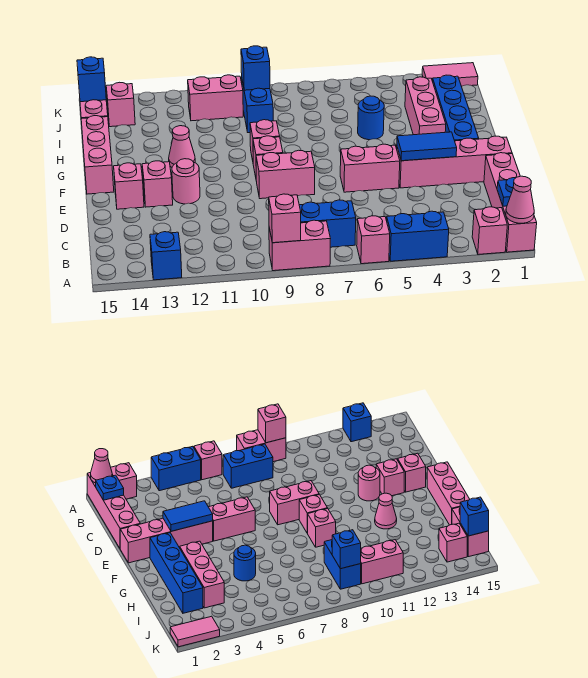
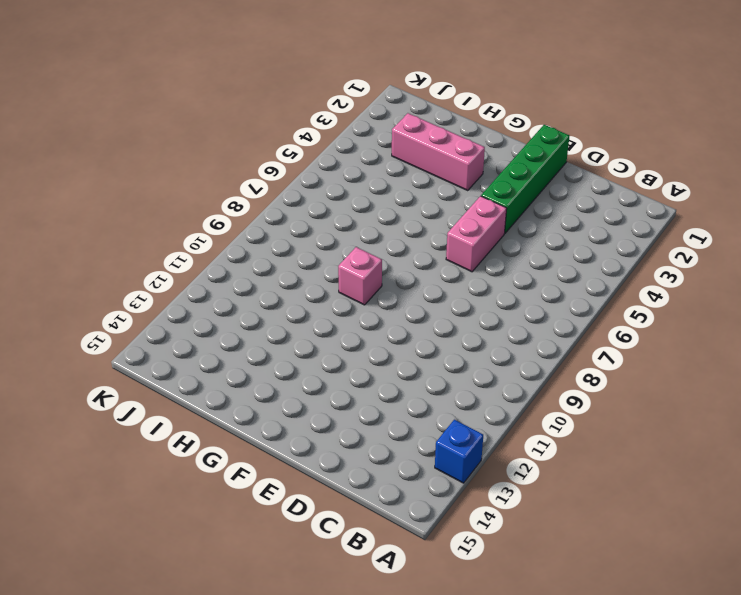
green 1x4 brick [481,125,569,233] -> pink 1x4 brick [397,136,512,188]
none -> pink 1x4 brick [484,153,537,252]
none -> pink 1x1 brick [472,207,507,254]
none -> blue 1x2 brick [387,211,449,261]
none -> pink 1x1 brick [357,216,390,264]

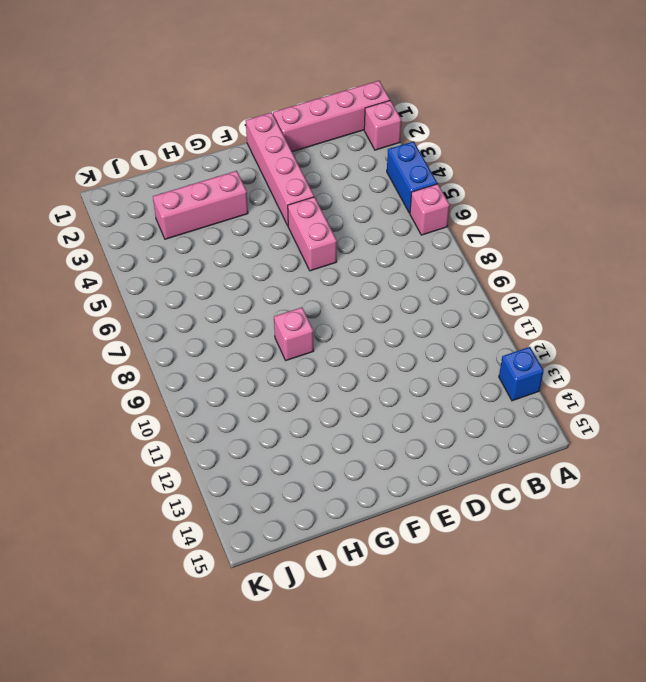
none -> pink 1x2 brick [269,220,330,271]
none -> blue 1x2 brick [299,200,356,247]
none -> pink 1x2 brick [256,150,315,199]
none -> pink 1x1 round brick [172,159,200,204]

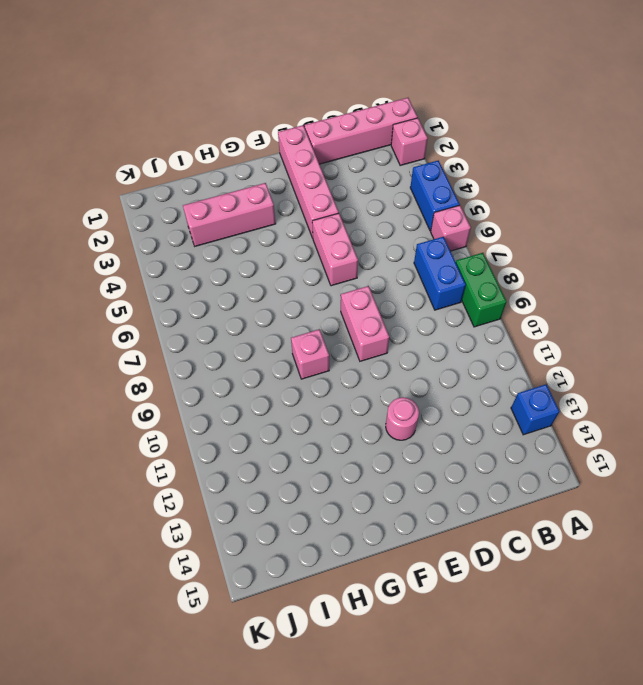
green 1x2 brick [456,253,506,327] -> pink 1x2 brick [269,220,330,271]
none -> pink 1x1 brick [142,161,173,207]
none -> pink 1x1 brick [114,163,144,209]
none -> blue 1x4 brick [433,75,479,141]
none -> pink 1x1 brick [253,136,283,177]

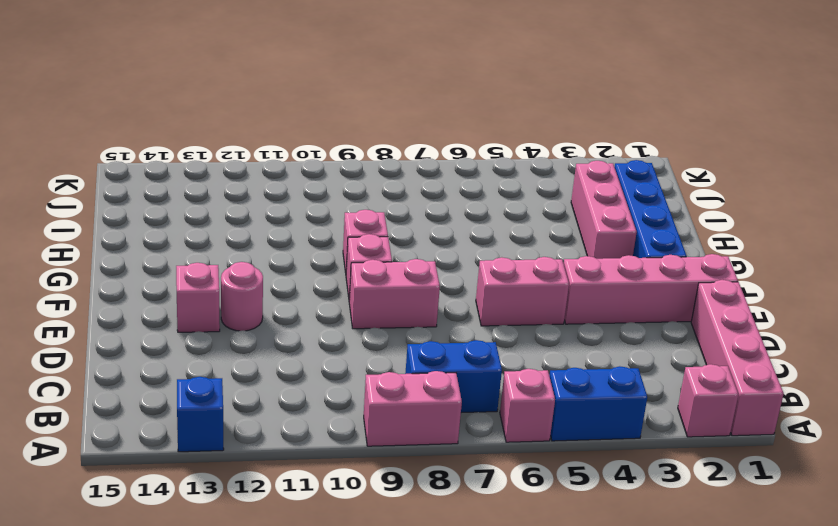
none -> pink 1x1 brick [114,163,144,209]
none -> pink 1x3 brick [81,116,114,194]
none -> pink 1x1 cone [169,126,195,167]
none -> blue 1x1 round brick [358,96,384,140]

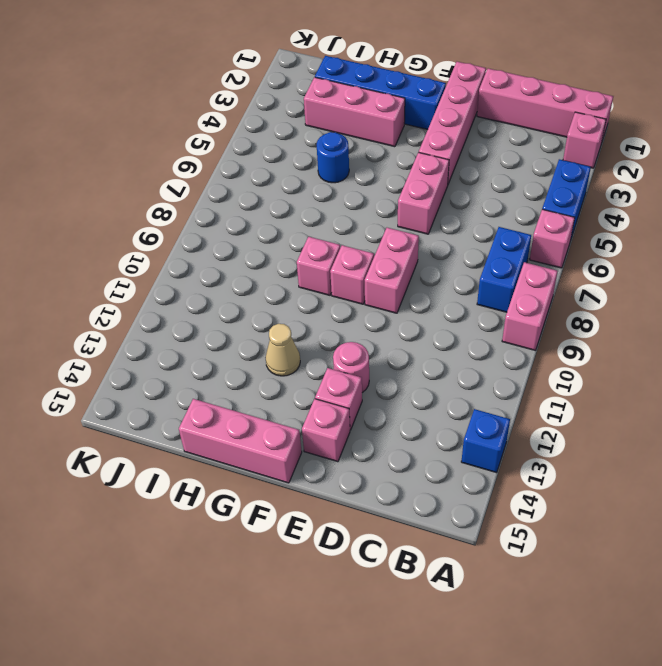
tan 1x1 cone [265,324,300,376] -> pink 1x1 cone [169,126,195,167]
none -> blue 1x2 brick [242,81,273,133]
none -> pink 1x2 brick [80,100,108,119]
none -> pink 1x2 brick [188,75,243,121]
none -> pink 1x1 brick [106,82,135,127]

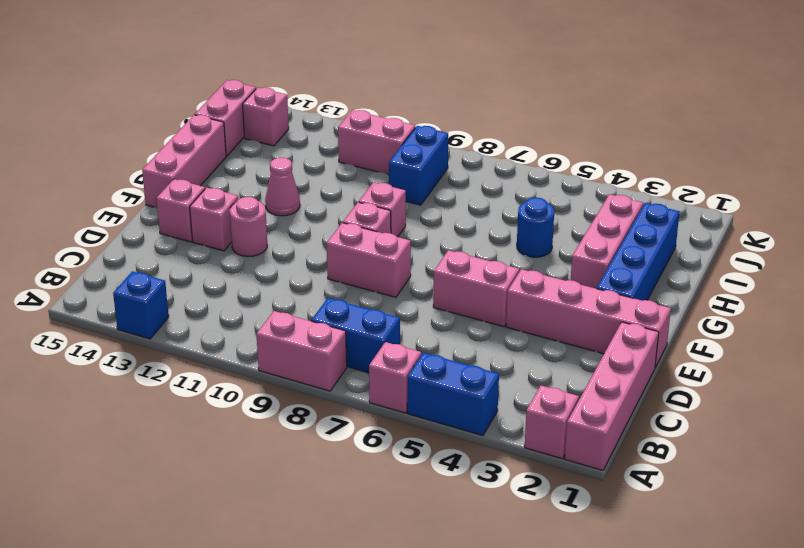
none -> pink 1x2 tile [422,63,478,86]
none -> pink 1x1 cone [506,176,534,223]
none -> pink 1x1 brick [269,194,301,243]
none -> blue 1x1 plate [497,178,515,206]

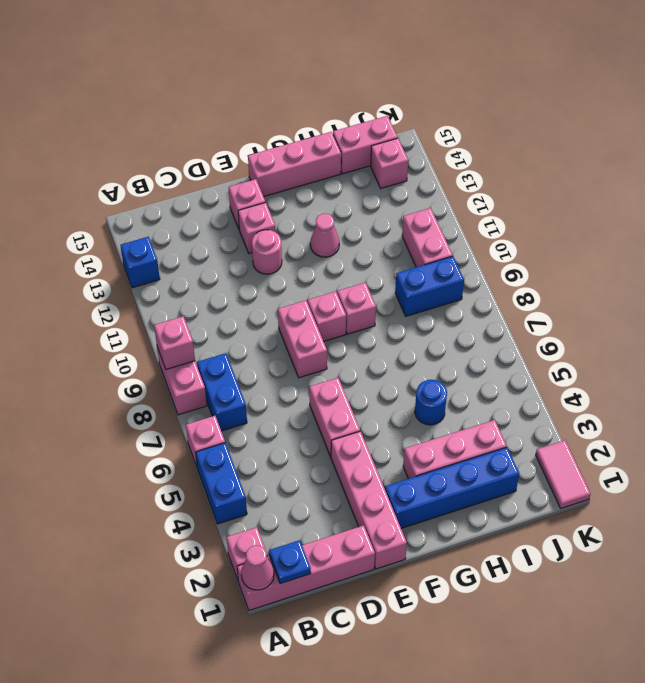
none -> blue 1x2 tile [397,132,457,161]
none -> blue 1x1 brick [241,46,270,90]
none -> blue 1x1 brick [77,57,106,102]

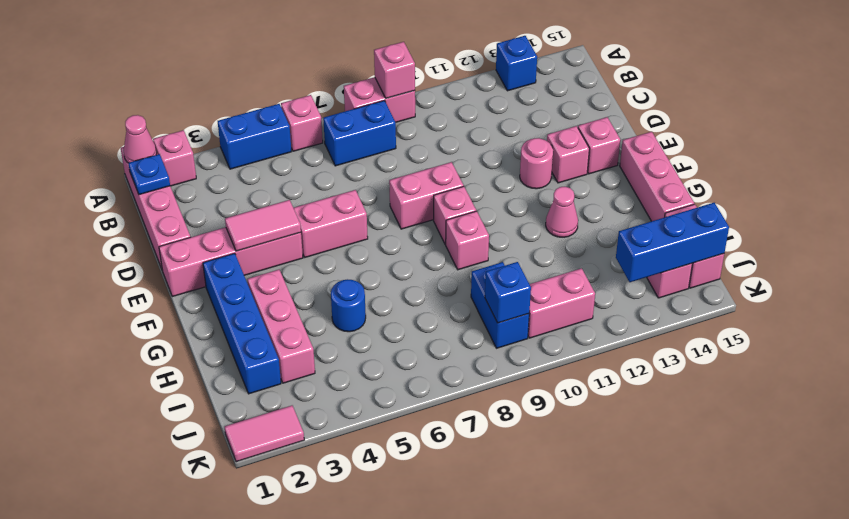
pink 1x2 tile [225,200,301,251] -> blue 1x2 tile [397,132,457,161]
blue 1x3 brick [616,203,729,282] -> blue 1x1 brick [77,57,106,102]

